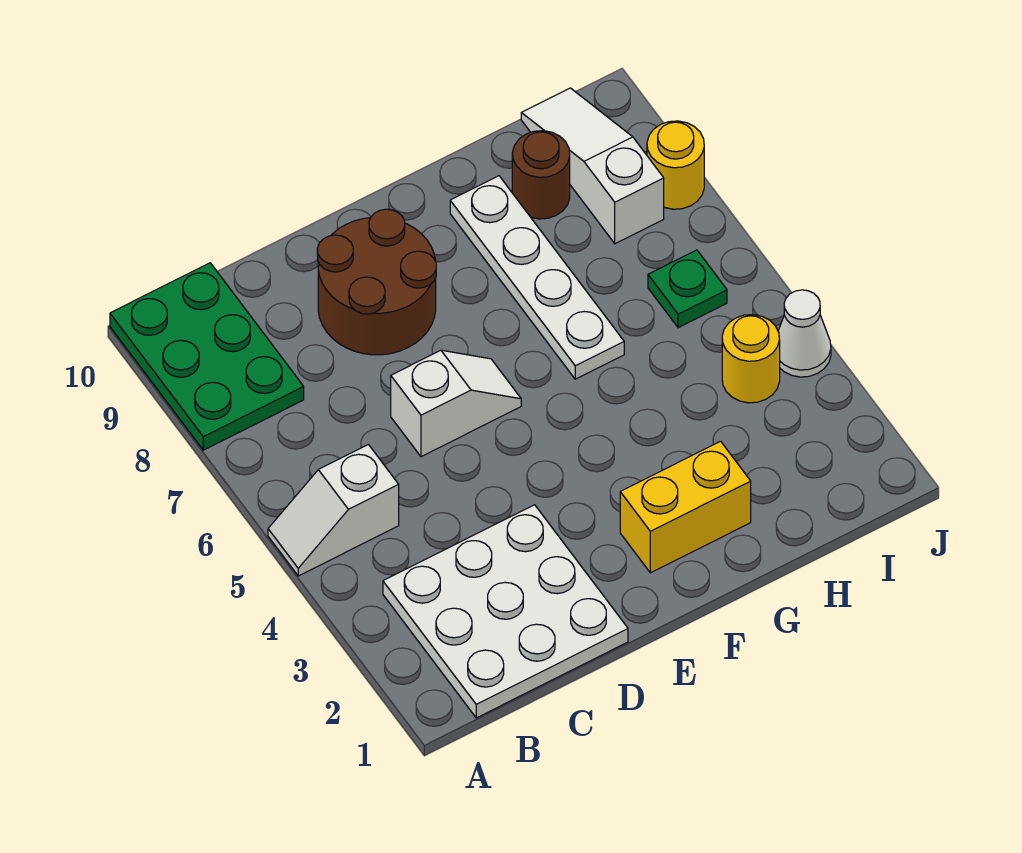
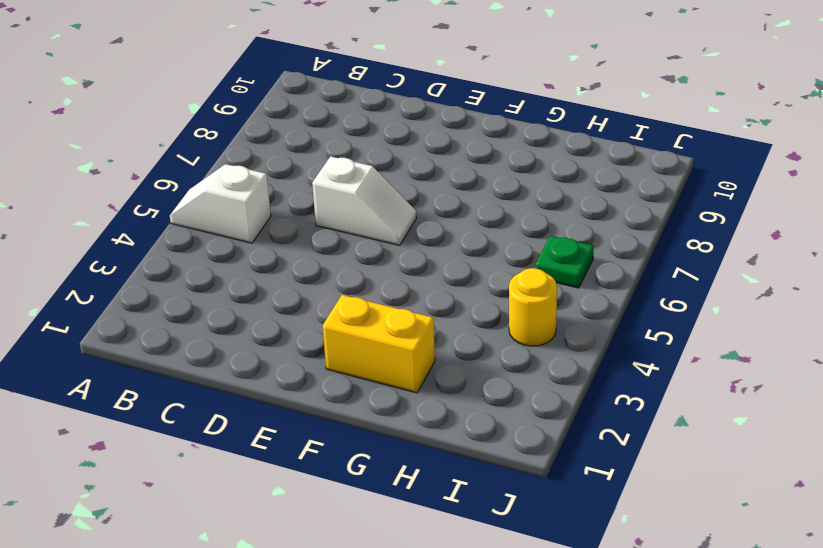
none -> green 2x3 plate [110,263,304,450]
none -> white 3x3 plate [383,505,628,718]
none -> brown 2x2 round brick [317,209,436,355]

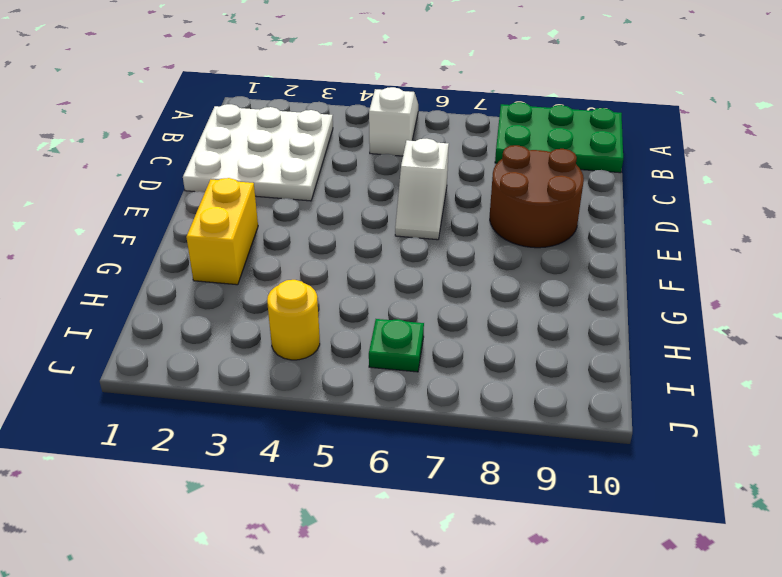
none -> white 1x4 plate [450,176,624,379]
none -> brown 1x1 round brick [512,131,570,219]
none -> white 1x3 slope [521,88,664,244]

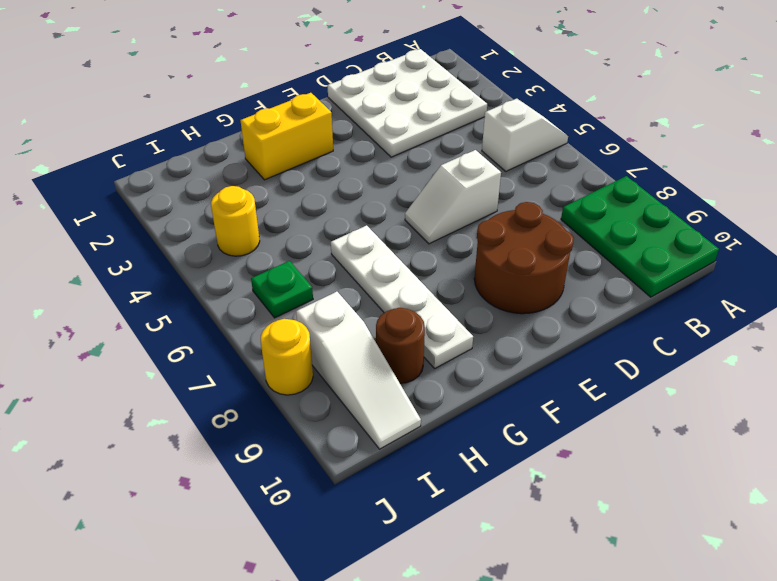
none -> white 1x1 cone [778,290,831,377]

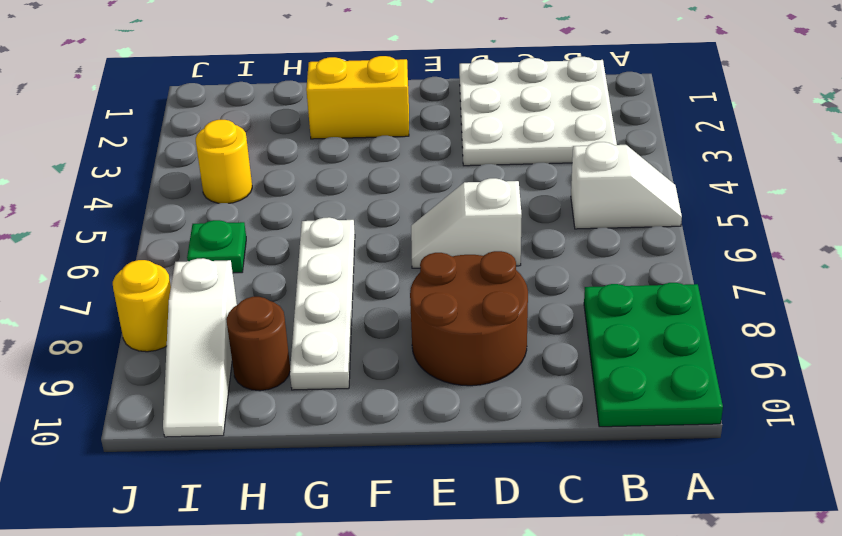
none -> white 1x1 cone [778,290,831,377]

